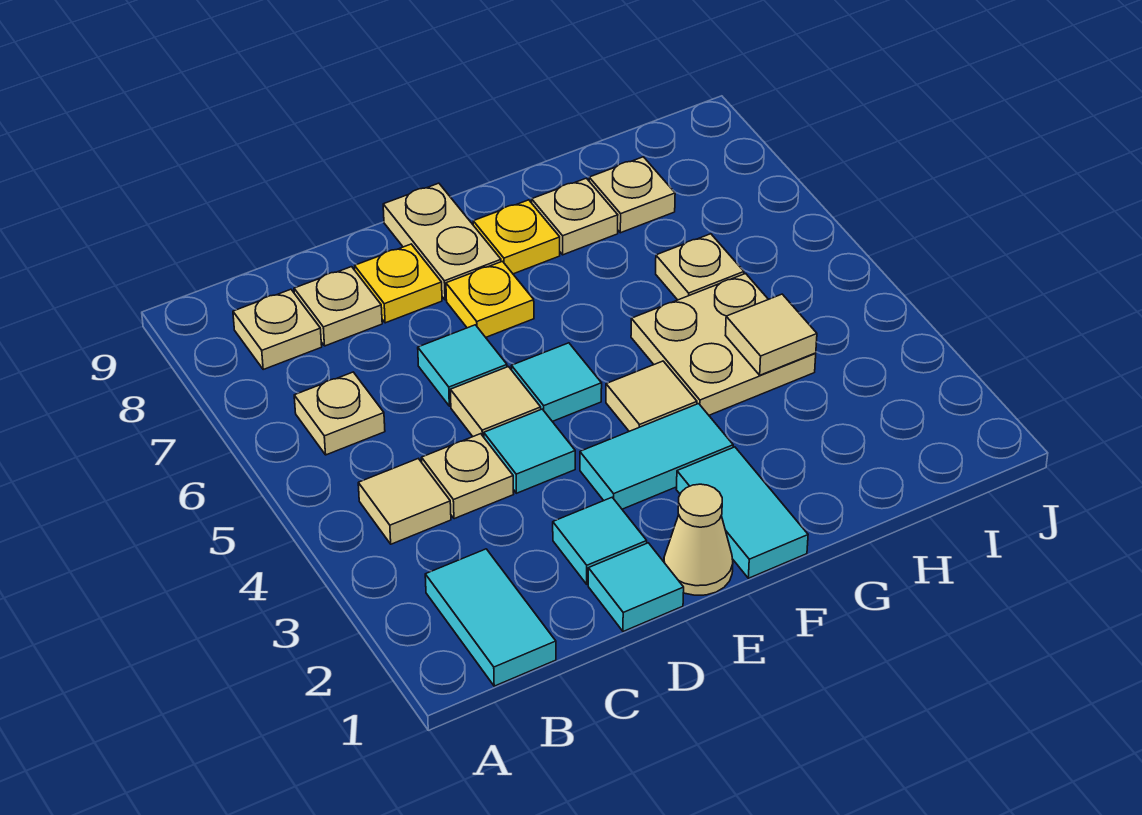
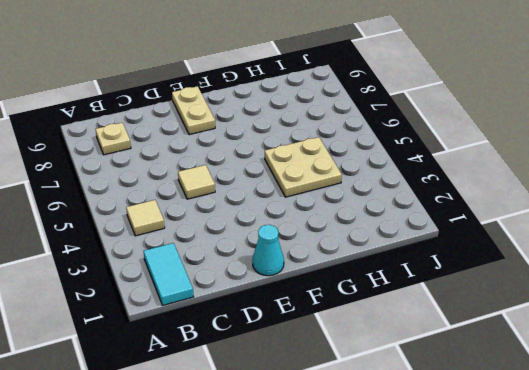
cyan 1x1 cone [252,225,284,276] -> tan 1x1 cone [664,484,733,595]
none -> tan 1x1 plate [294,372,385,455]
none -> tan 1x1 plate [421,434,514,519]
none -> tan 1x1 plate [294,267,382,346]

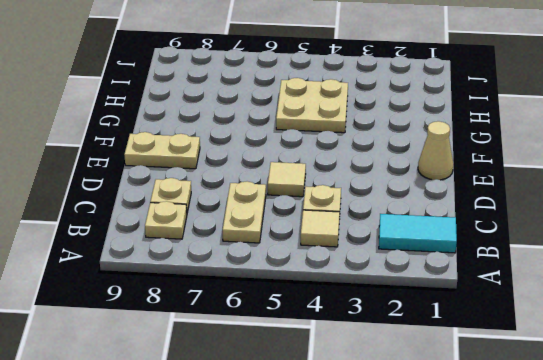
tan 1x2 plate [223,181,266,243] -> tan 1x1 plate [294,372,385,455]
none -> cyan 1x1 tile [588,543,684,631]
none -> cyan 1x1 tile [553,498,647,584]
none -> cyan 1x1 tile [484,409,575,493]

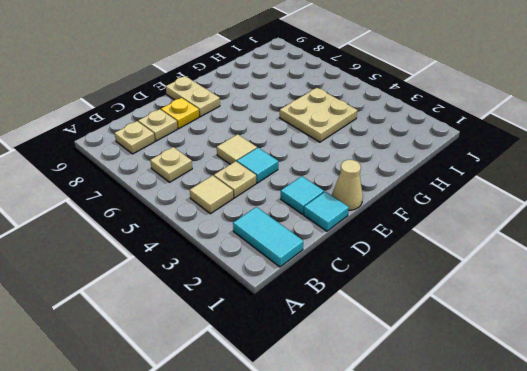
none -> cyan 1x1 tile [418,325,507,406]
none -> cyan 1x2 tile [580,404,733,509]
none -> cyan 1x1 tile [511,343,602,422]

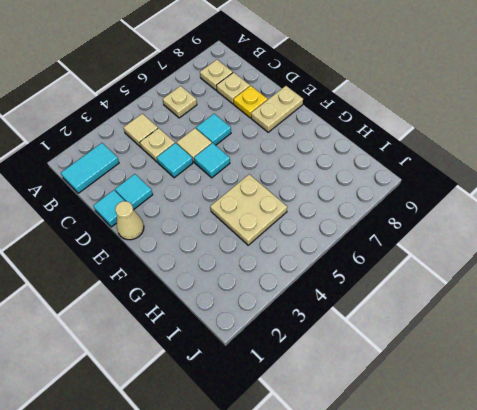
none -> cyan 1x2 tile [580,404,733,509]
none -> yellow 1x1 plate [446,261,534,337]
none -> cyan 1x2 tile [676,447,808,578]

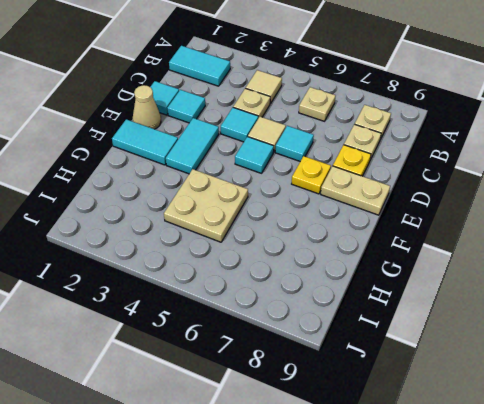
none -> tan 1x1 tile [606,361,697,431]
none -> yellow 1x1 plate [473,200,560,274]
none -> tan 1x1 plate [532,178,618,255]

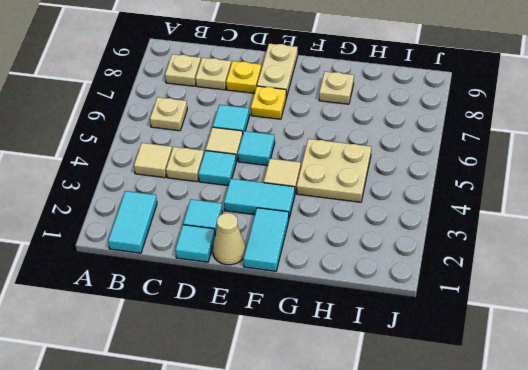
none -> yellow 1x1 plate [473,200,560,274]
none -> tan 1x1 plate [656,234,744,300]
none -> tan 1x1 plate [589,157,675,233]

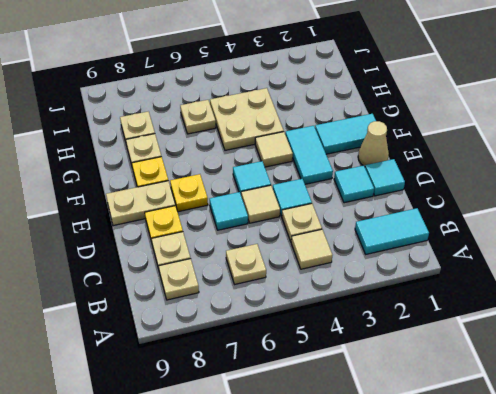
none -> tan 1x1 tile [725,294,817,375]

